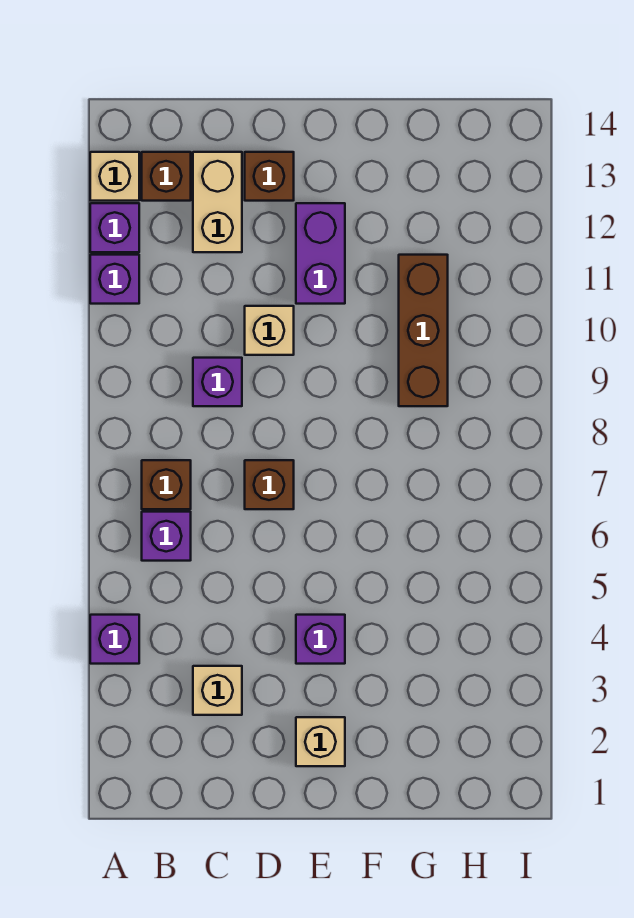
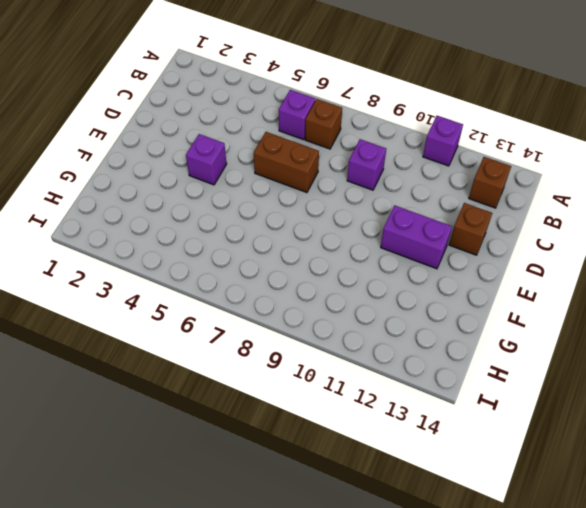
brown 1x2 brick [254,132,319,193] -> brown 1x1 brick [245,460,294,509]
none -> purple 1x1 brick [90,615,139,664]
none -> purple 1x1 brick [90,203,139,252]
none -> tan 1x1 brick [90,152,139,201]

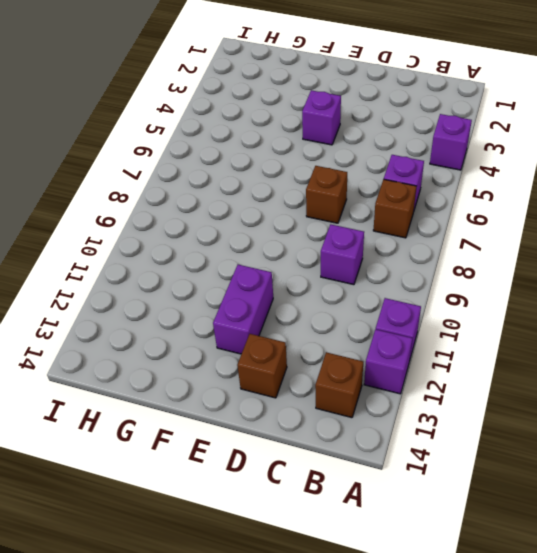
none -> tan 1x1 brick [90,152,139,201]
none -> tan 1x1 brick [193,666,242,715]
none -> tan 1x2 brick [193,152,242,252]

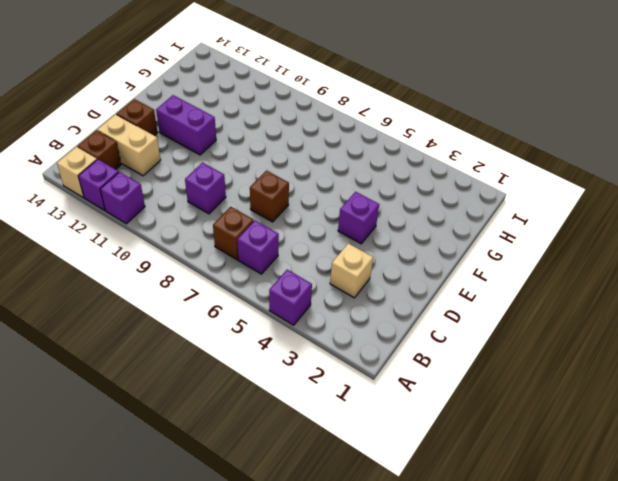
none -> tan 1x1 brick [245,306,294,355]
none -> tan 1x1 brick [296,717,345,766]
none -> brown 1x3 brick [399,255,448,406]

